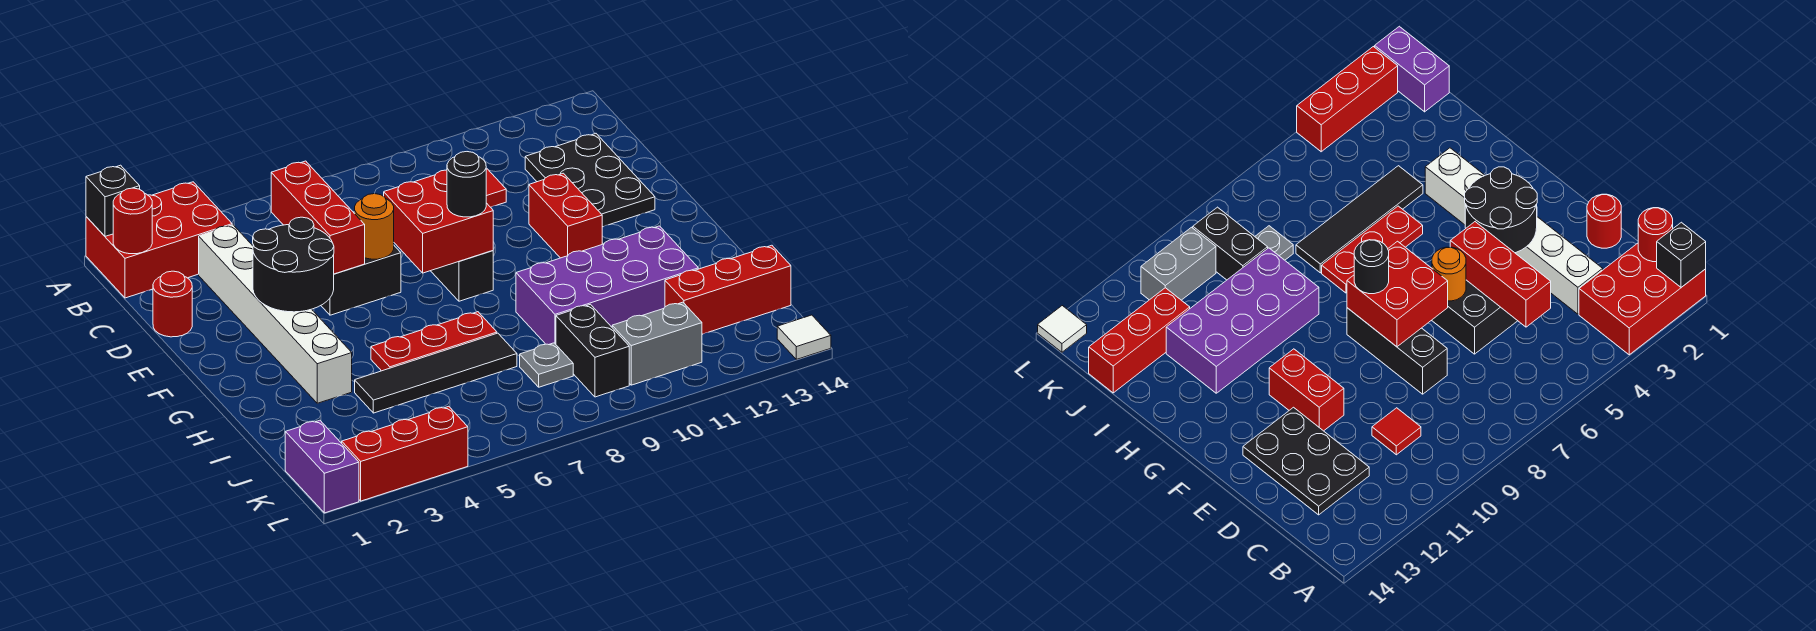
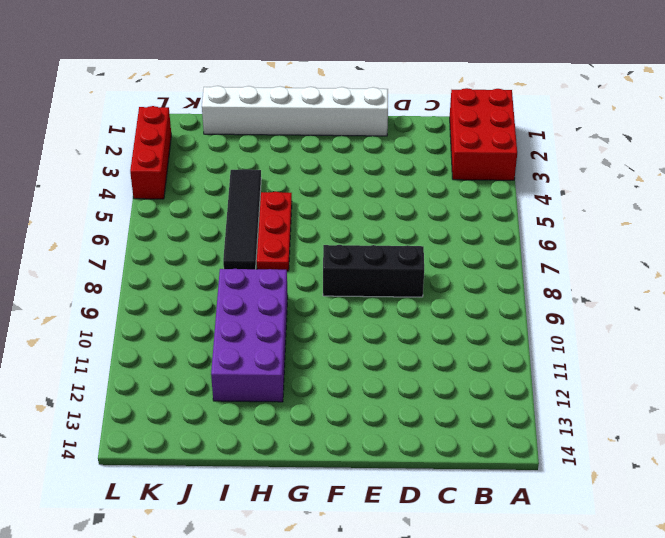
white 1x6 brick [202,86,388,136] -> white 1x6 brick moved to [199,225,352,403]
none -> red 1x1 tile [486,169,506,207]
none -> black 2x3 plate [525,133,655,227]
none -> red 1x1 round brick [153,271,192,337]

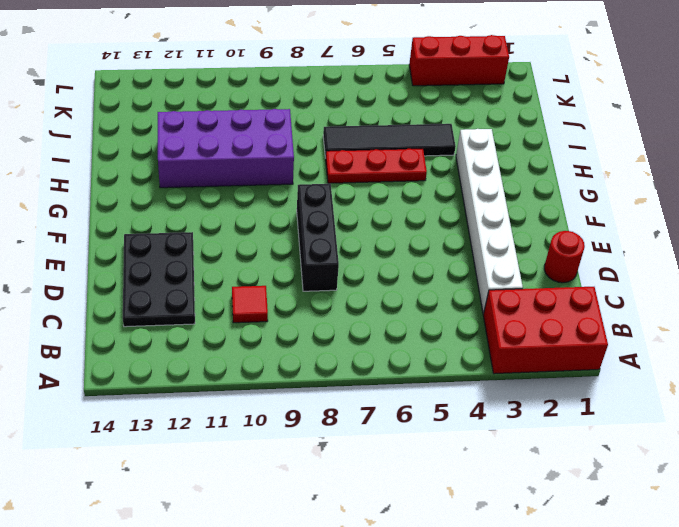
none -> black 2x2 brick [321,212,401,315]
none -> red 1x2 brick [529,173,602,258]
none -> grey 1x1 plate [520,343,573,387]

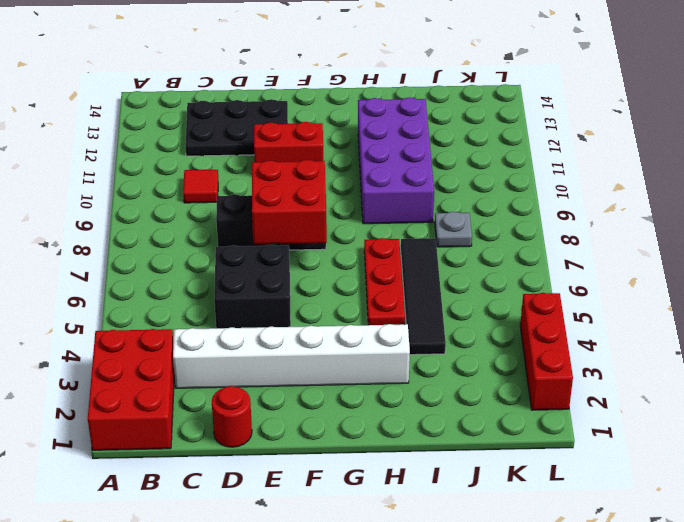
none -> black 1x2 brick [556,304,629,397]
none -> red 1x3 brick [665,245,791,334]
none -> purple 1x2 brick [285,420,359,513]

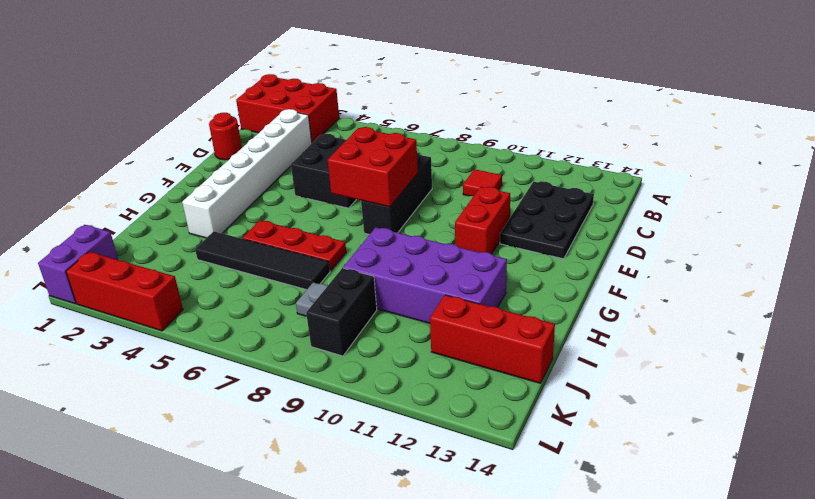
none -> grey 1x2 brick [612,302,702,385]
none -> white 1x1 tile [777,315,831,359]
none -> black 1x1 brick [86,165,140,236]

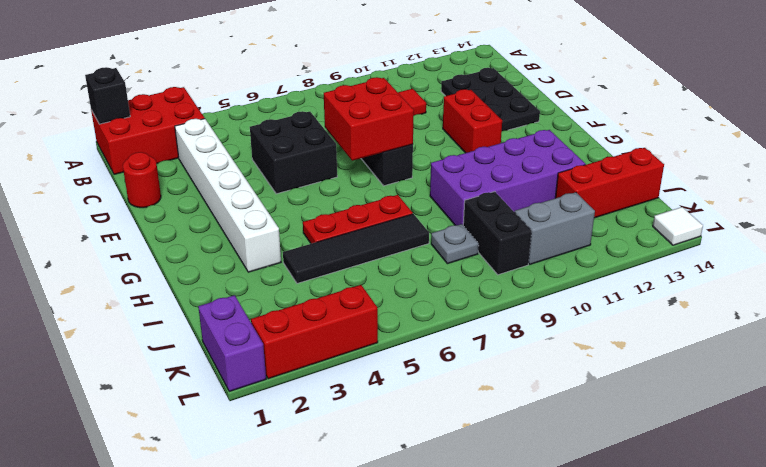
none -> red 1x1 round brick [113,188,152,254]
none -> red 1x3 brick [271,161,365,274]
none -> black 2x2 round brick [253,217,334,312]

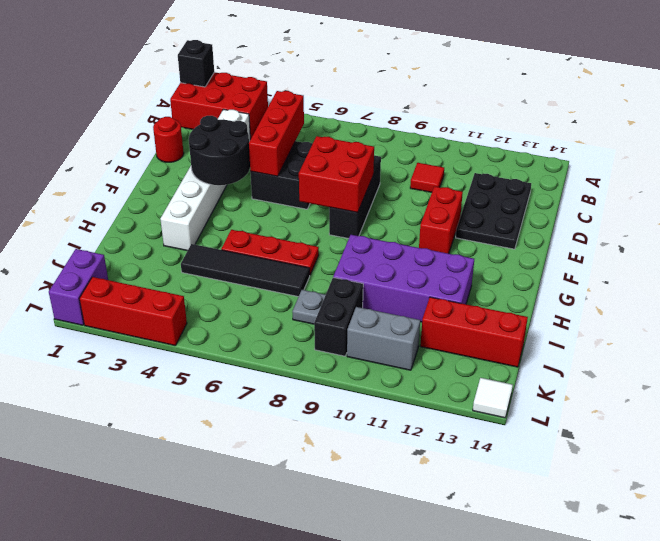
none -> red 1x1 round brick [113,188,152,254]
none -> orange 1x1 round brick [355,194,394,259]
none -> black 1x1 round brick [447,152,486,217]

